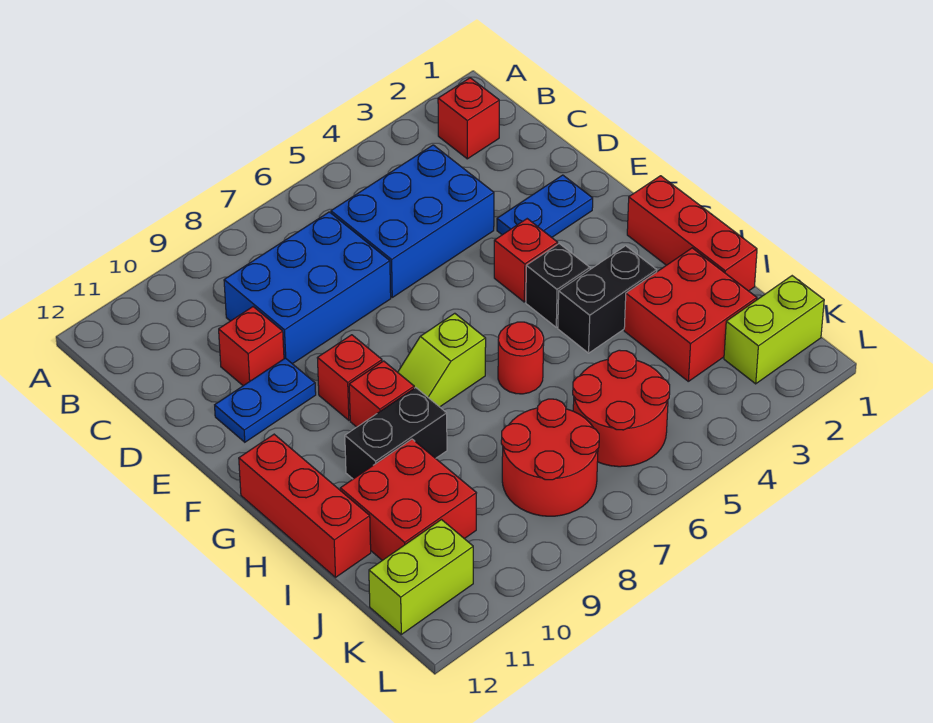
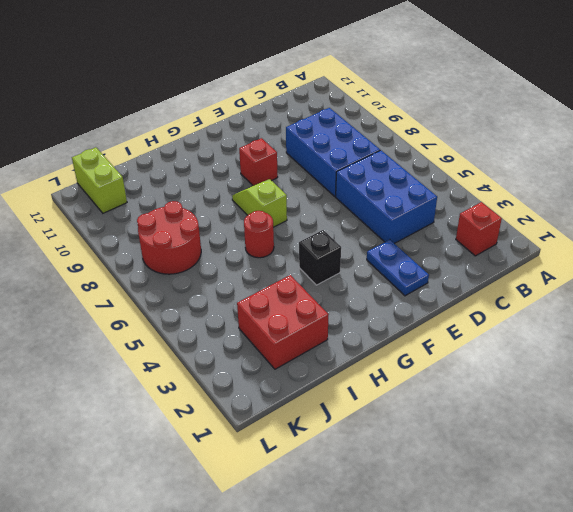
none -> red 1x1 brick [219,307,284,386]
none -> blue 1x2 plate [215,358,316,442]
none -> red 1x1 brick [494,219,558,302]

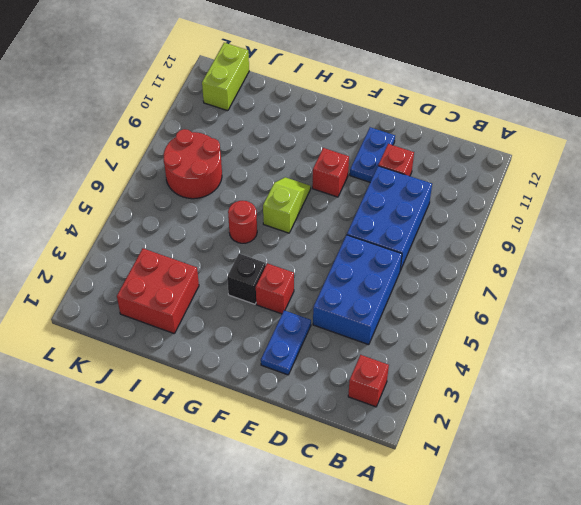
none -> red 1x3 brick [627,176,757,291]
none -> red 1x1 brick [349,361,414,427]
none -> red 1x3 brick [239,434,371,577]

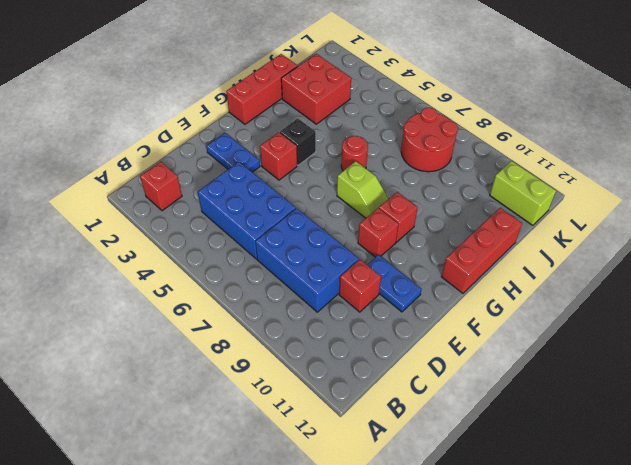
none -> black 1x2 brick [558,246,657,353]
none -> black 1x2 brick [345,388,447,479]
none -> red 2x2 brick [340,439,476,560]

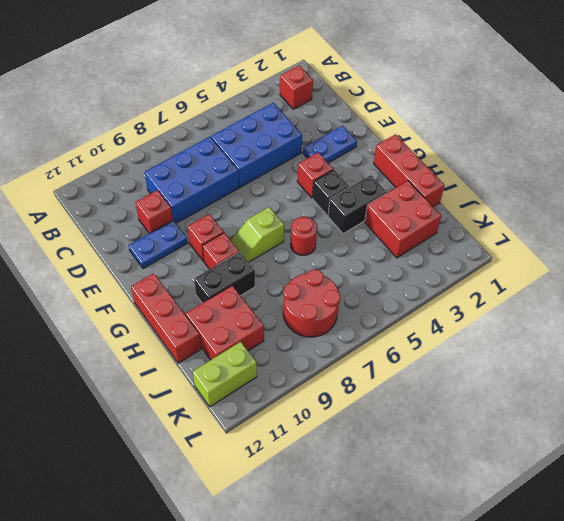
none -> red 2x2 round brick [573,350,670,467]
none -> lime 1x2 brick [724,276,824,384]

